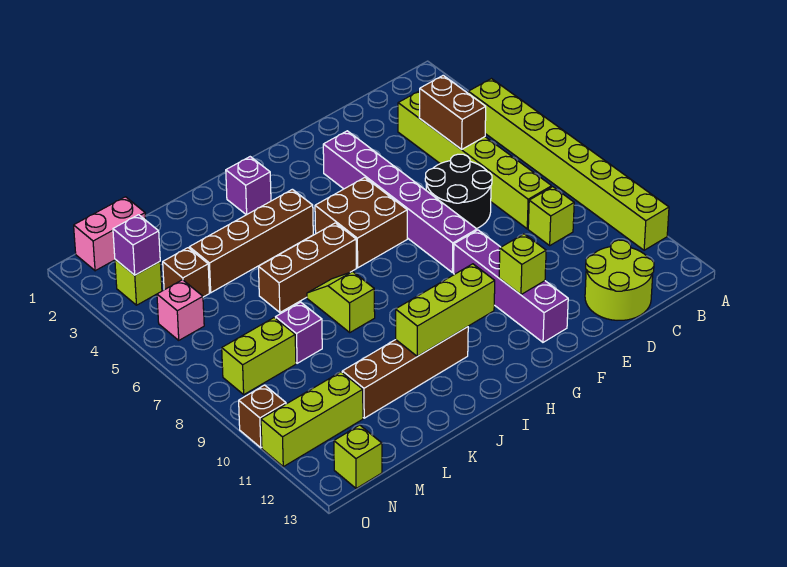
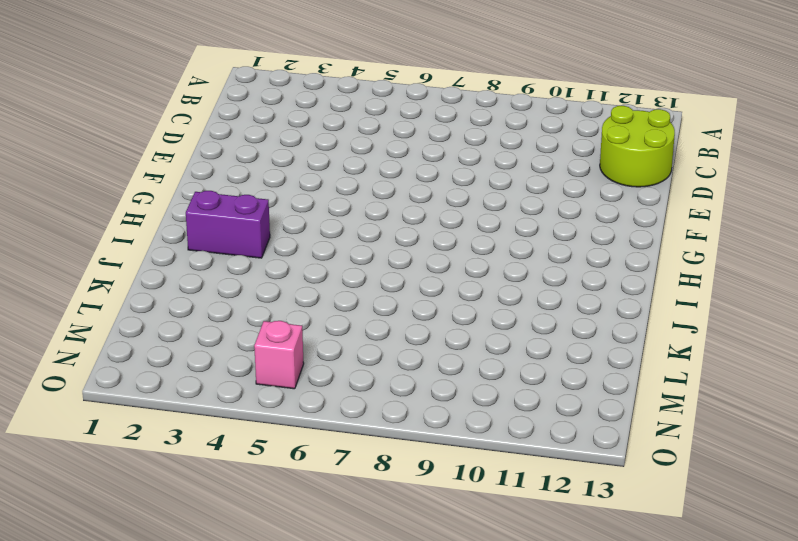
purple 1x2 brick [186,191,270,258] -> purple 1x1 brick [226,157,271,215]
none -> lime 1x8 brick [468,79,669,250]
none -> lime 1x6 brick [398,91,552,229]
none -> lime 1x1 brick [528,187,574,245]

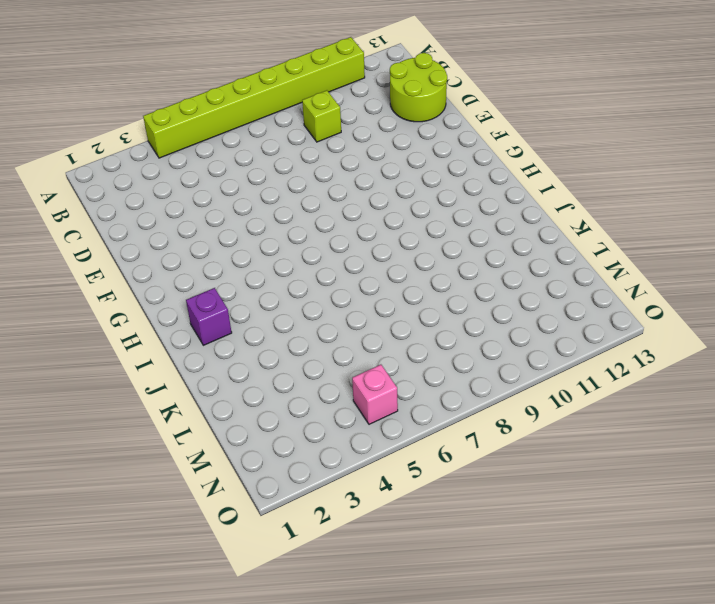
none -> lime 1x6 brick [398,91,552,229]
none -> black 2x2 round brick [425,154,492,229]
none -> purple 1x6 brick [323,131,477,273]

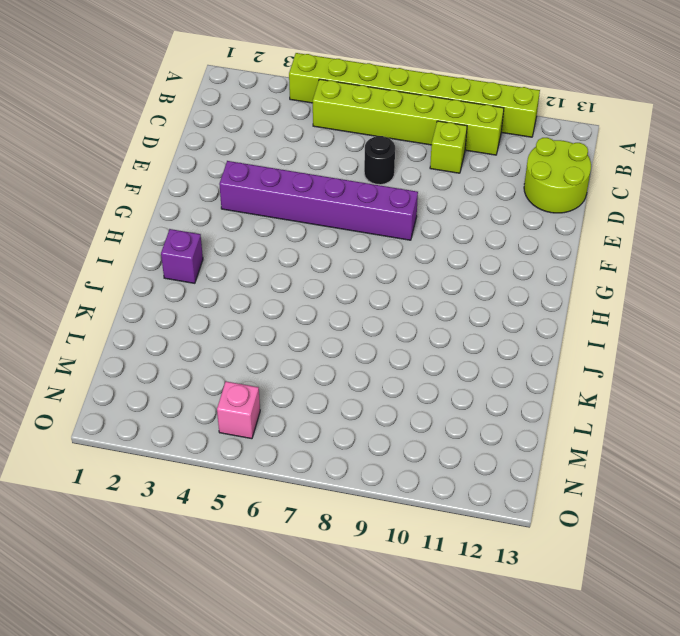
lime 1x6 brick [313,79,504,155] -> lime 1x6 brick moved to [398,91,552,229]
black 1x1 round brick [364,136,395,185] -> black 2x2 round brick [425,154,492,229]
none -> purple 1x4 brick [454,230,568,342]
none -> brown 2x2 brick [315,178,407,268]
none -> brown 1x4 brick [189,189,313,293]

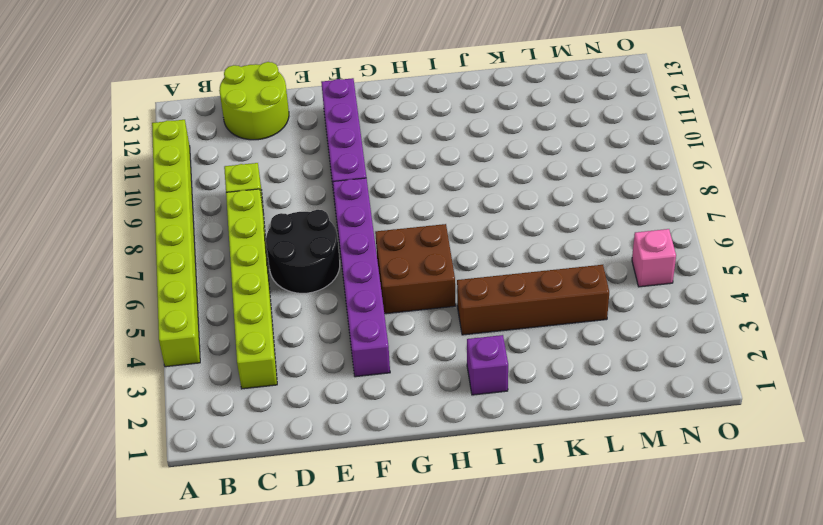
none -> brown 1x3 brick [259,223,356,312]
none -> brown 1x4 brick [342,327,468,418]
none -> lime 1x2 slope [307,272,375,332]

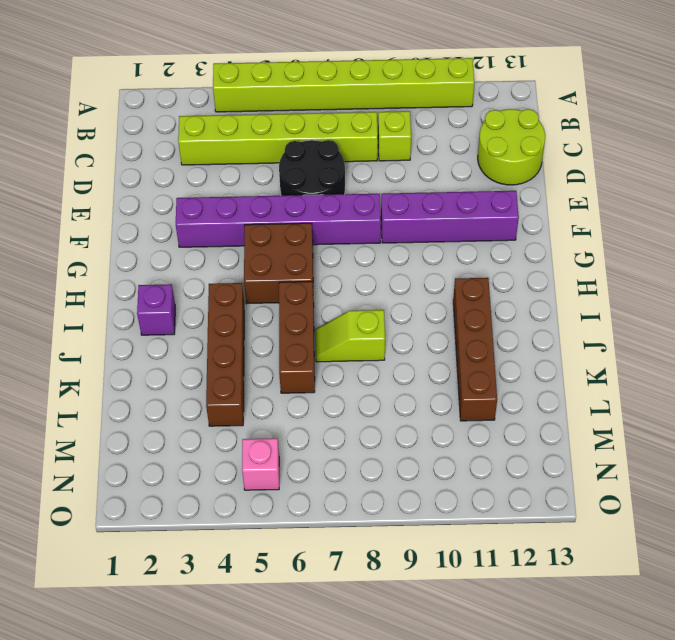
none -> purple 1x1 brick [276,302,322,363]
none -> pink 1x2 brick [74,197,146,271]
none -> brown 1x1 brick [163,248,209,297]

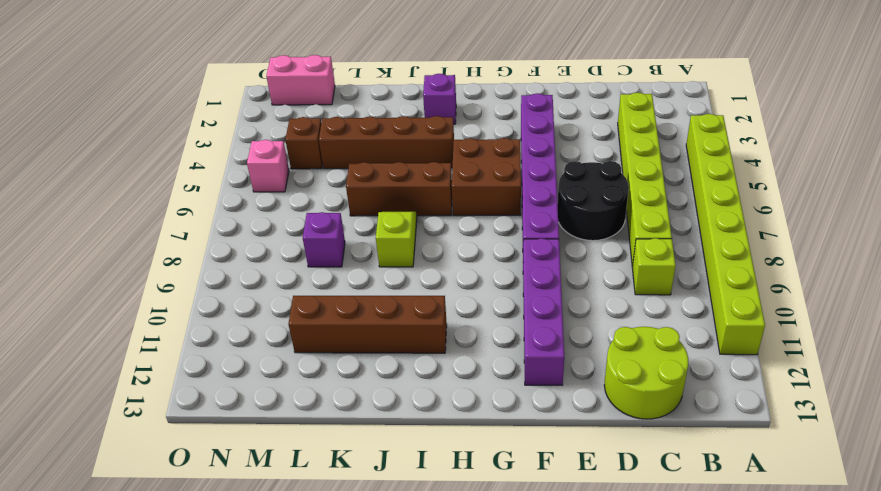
none -> lime 1x2 brick [222,318,296,394]
none -> lime 1x3 brick [261,372,363,467]
none -> lime 1x1 brick [115,259,162,305]

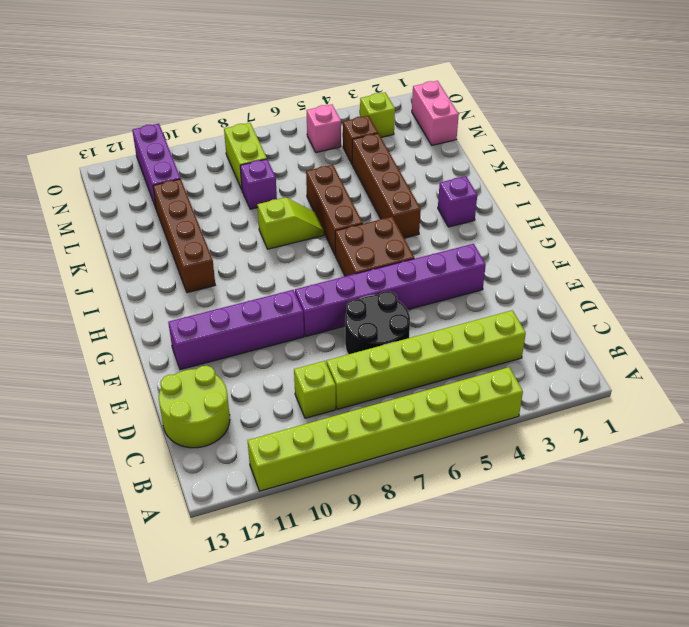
purple 1x3 brick [132,124,181,208] -> lime 1x3 brick [261,372,363,467]
none -> lime 1x1 brick [334,425,382,488]
none -> brown 1x1 brick [239,385,286,448]
none -> brown 1x2 brick [419,75,486,149]

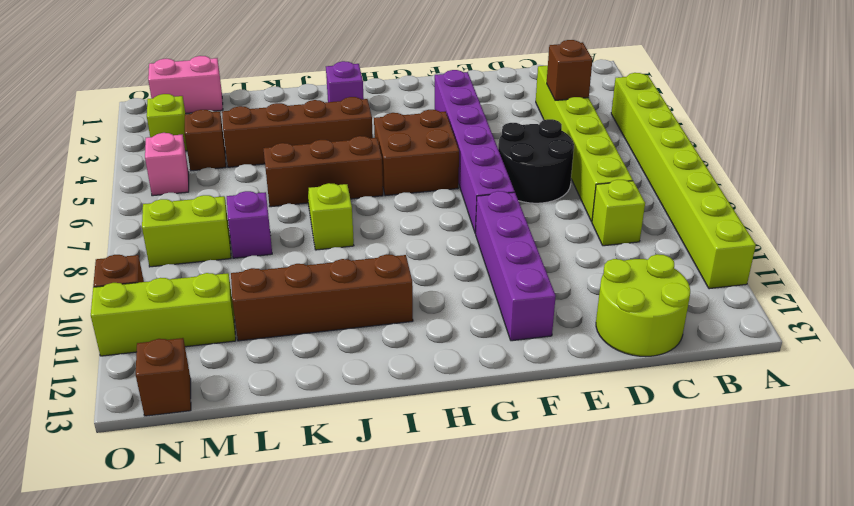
brown 1x1 brick [547,40,593,100] -> brown 1x2 brick [419,75,486,149]
brown 1x1 brick [136,338,191,416] -> lime 1x1 brick [334,425,382,488]
none -> lime 1x1 brick [499,234,546,295]
none -> lime 1x3 brick [396,264,495,356]
none -> purple 1x1 brick [113,215,160,275]

